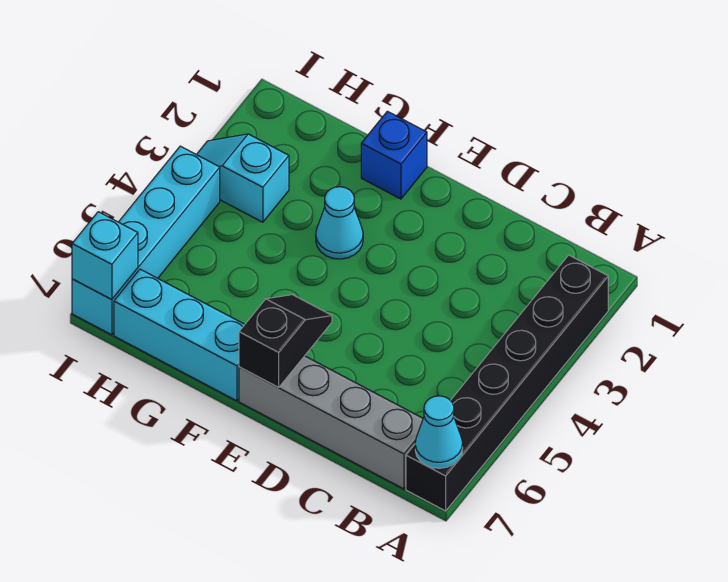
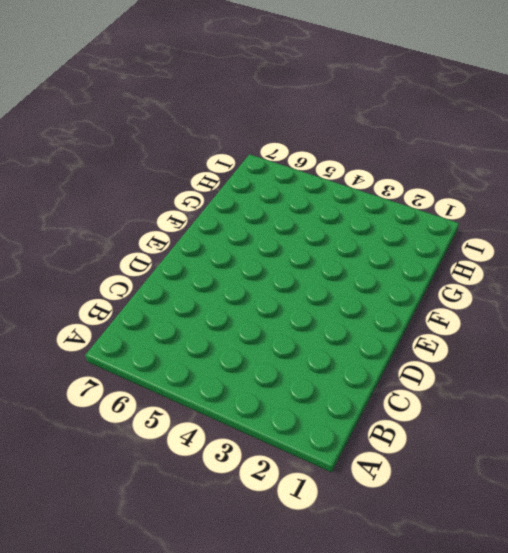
none -> black 1x6 brick [406,255,608,511]
none -> grey 1x4 brick [239,356,423,489]

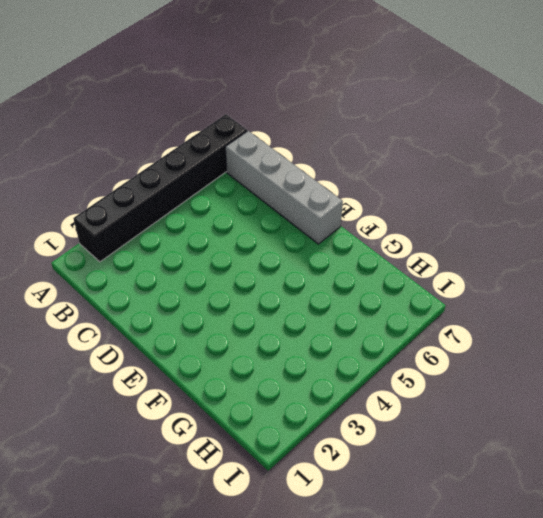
none -> blue 1x1 brick [361,111,427,199]
none -> cyan 1x1 cone [316,187,363,259]

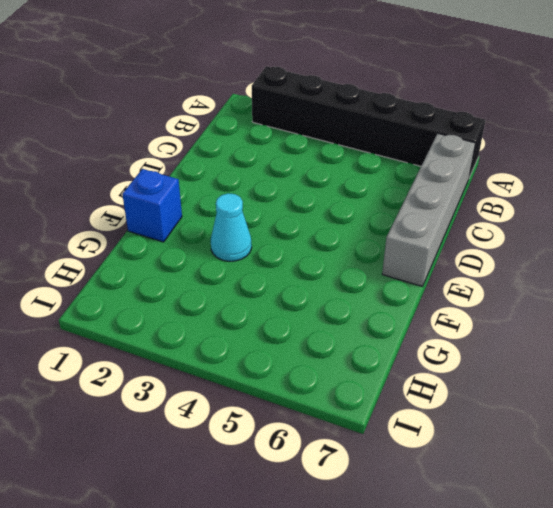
none -> cyan 1x3 brick [114,269,245,401]
none -> cyan 1x2 slope [196,134,289,222]

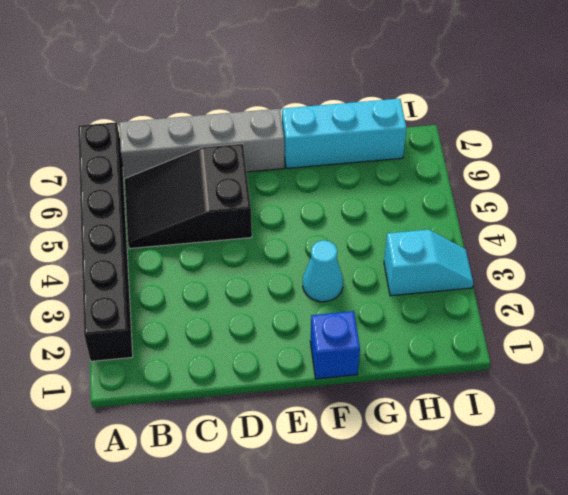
black 2x3 slope [125,144,252,249] -> none
none -> cyan 1x4 brick [72,146,220,335]
none -> cyan 1x1 cone [415,396,463,468]

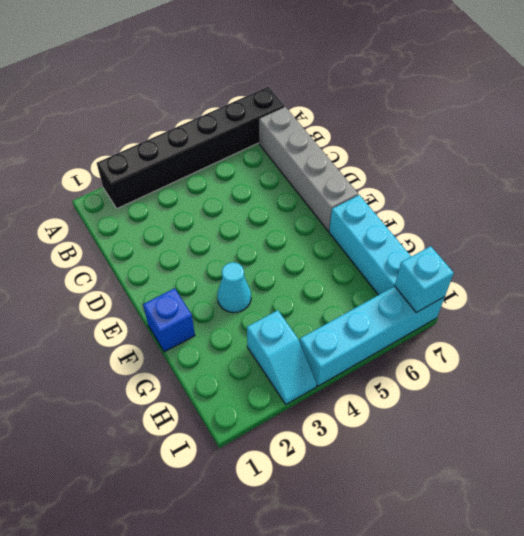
none -> cyan 1x1 cone [415,396,463,468]
none -> black 1x2 slope [239,295,332,388]

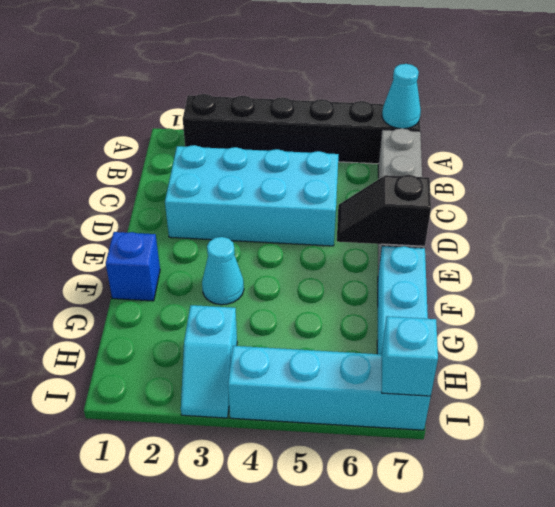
cyan 2x4 brick [165,145,339,246] -> none

